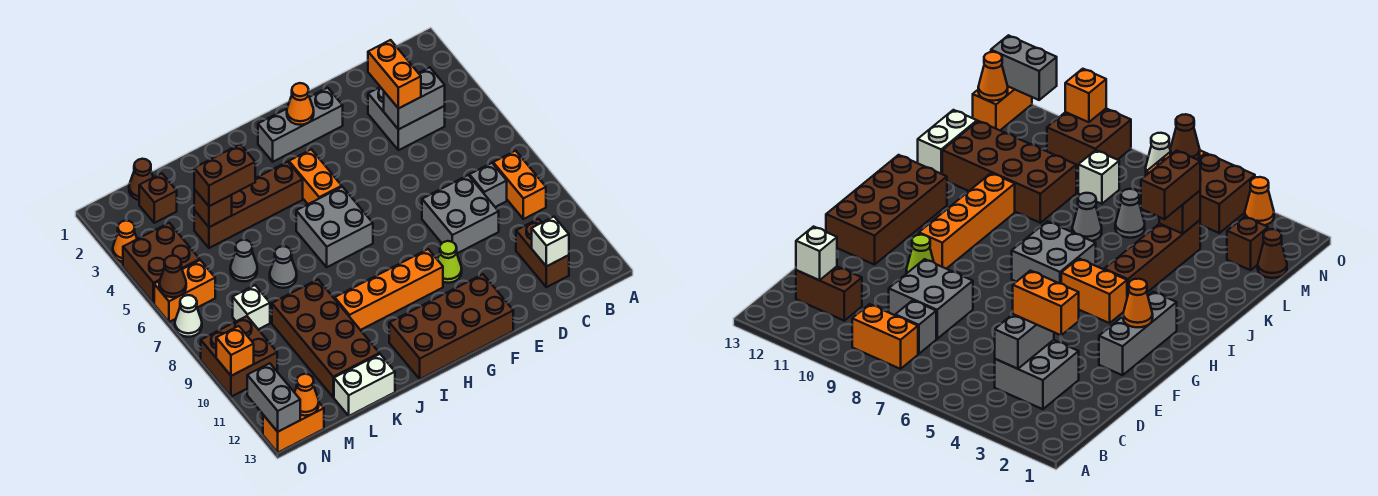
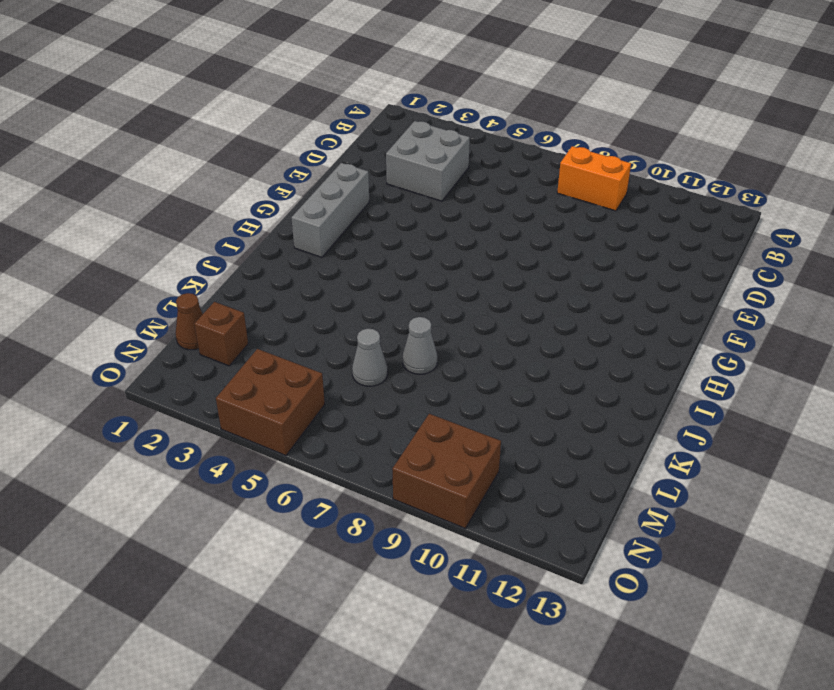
none -> grey 1x1 brick [469,163,507,207]
none -> brown 1x2 brick [516,219,569,287]
none -> grey 2x2 brick [422,175,499,253]
none -> lime 1x1 cone [437,241,462,283]

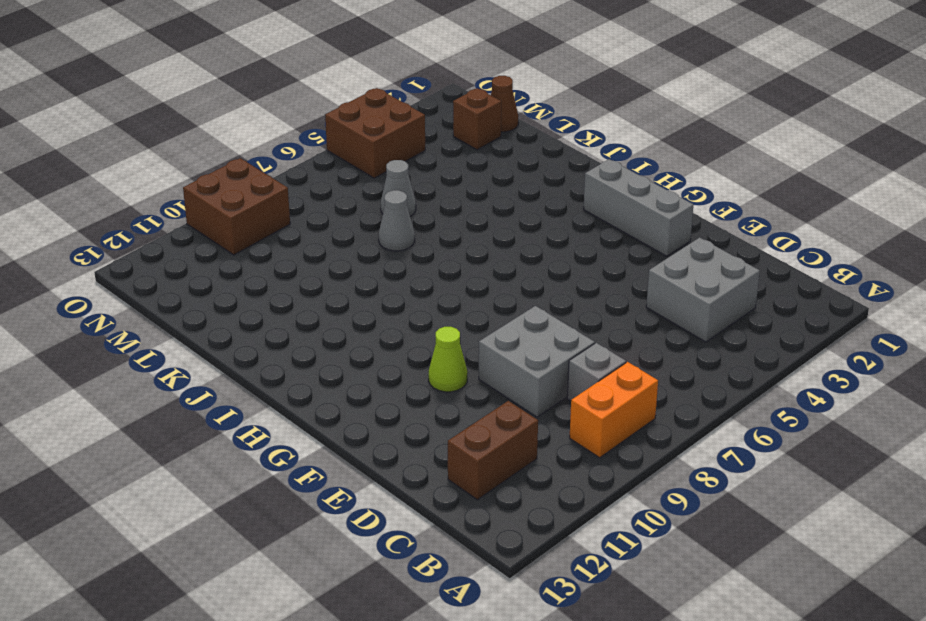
none -> brown 2x4 brick [389,274,513,379]
none -> orange 1x4 brick [335,249,443,330]
none -> orange 1x2 brick [289,149,342,204]
none -> grey 2x2 brick [296,187,373,267]

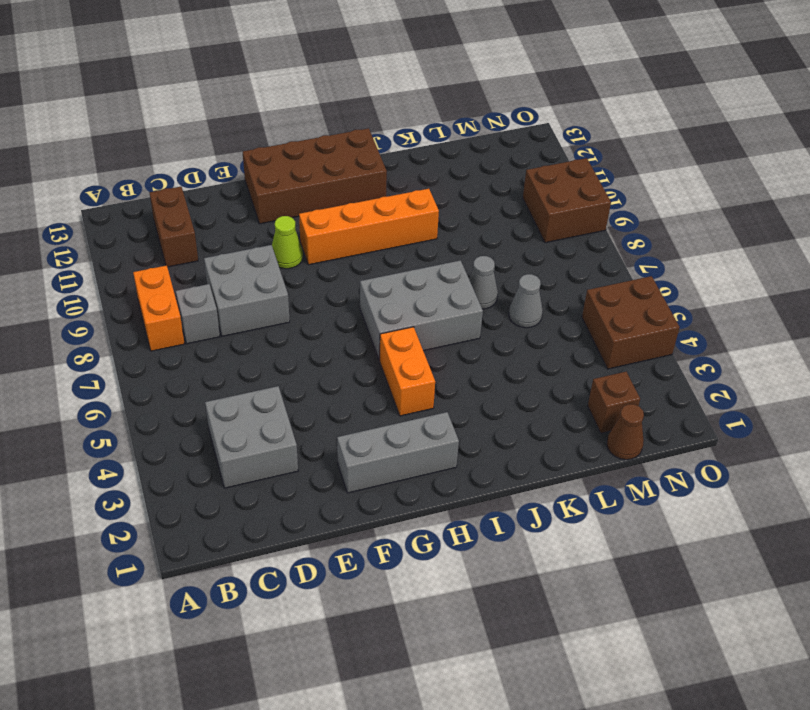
grey 2x3 brick [360,260,483,360] -> grey 2x2 brick [296,187,373,267]
none -> brown 1x4 brick [194,162,303,248]
none -> brown 2x4 brick [272,279,379,397]
none -> white 1x2 brick [334,354,395,416]
none -> white 1x1 brick [233,285,270,329]

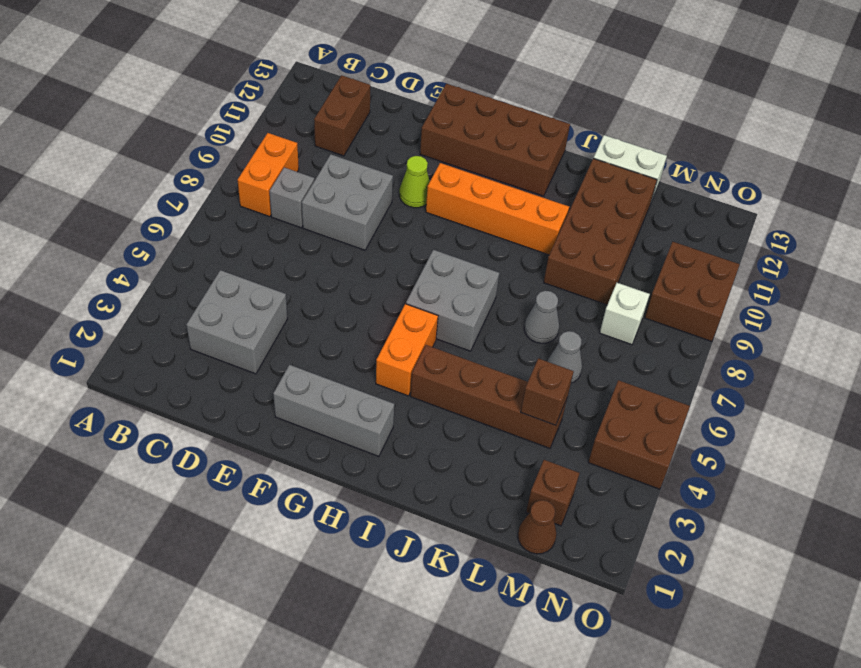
none -> orange 1x2 brick [154,260,215,322]
none -> orange 1x2 brick [263,403,324,452]
none -> orange 1x1 cone [113,221,137,262]
none -> white 1x1 cone [175,295,202,337]

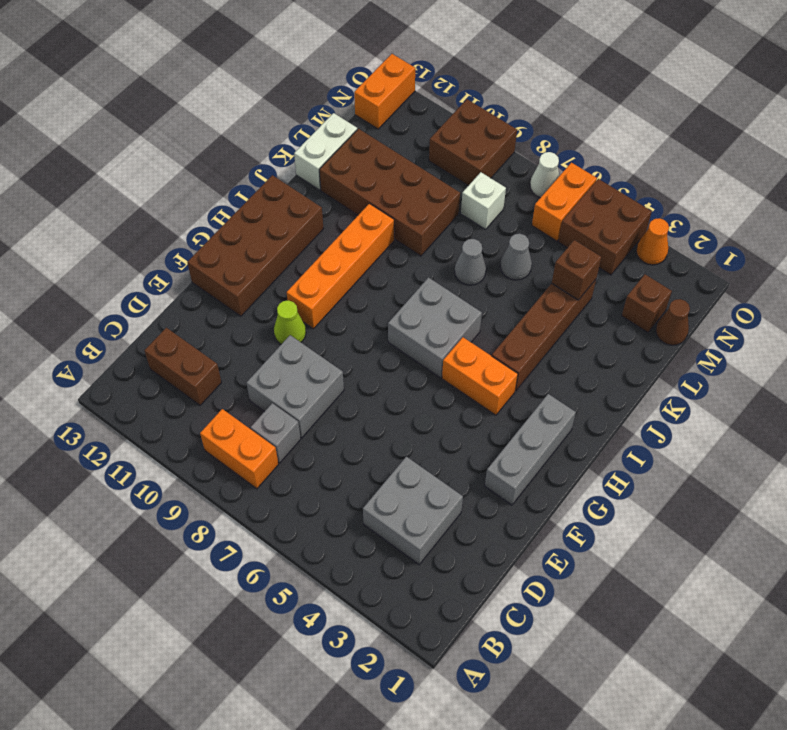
none -> grey 1x2 brick [384,67,445,129]
none -> white 1x1 brick [532,217,569,266]
none -> orange 1x1 cone [287,83,314,125]
none -> orange 1x1 cone [294,374,319,416]

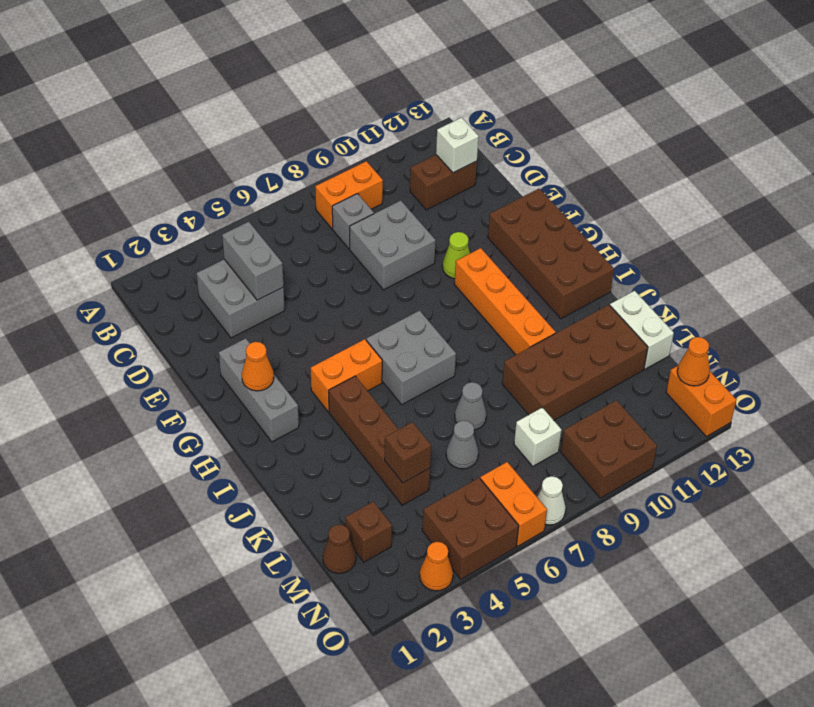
none -> brown 1x1 cone [159,256,186,297]
none -> orange 1x1 brick [216,326,254,376]
none -> grey 1x2 brick [247,363,300,432]
none -> orange 1x2 brick [368,40,421,109]

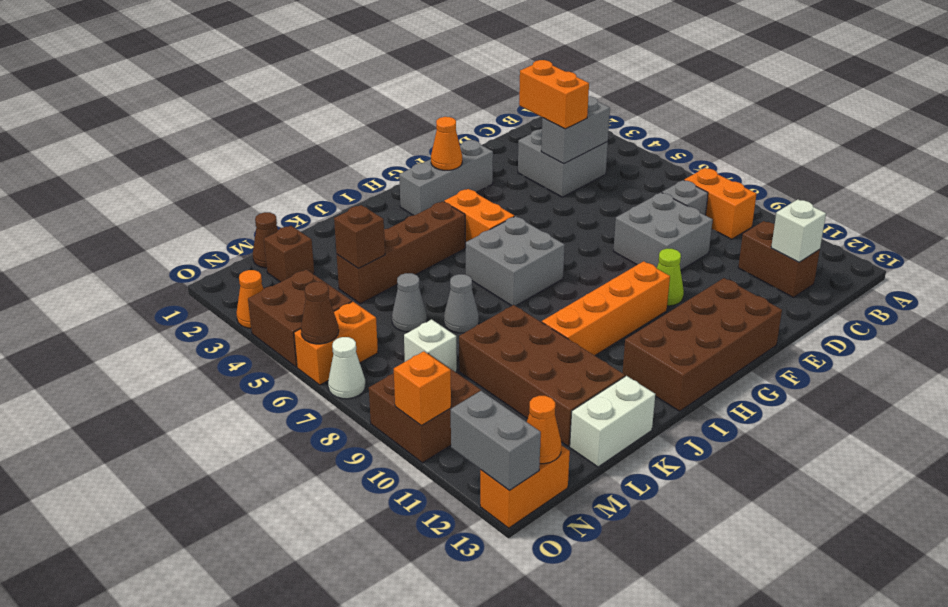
none -> brown 1x2 brick [194,144,255,206]

